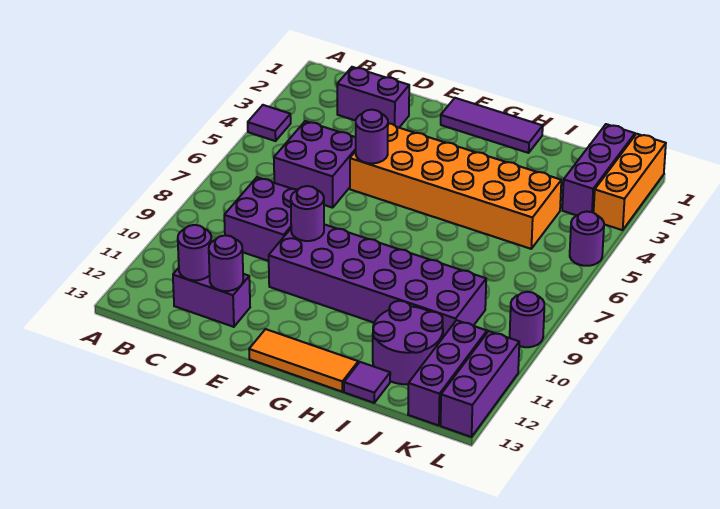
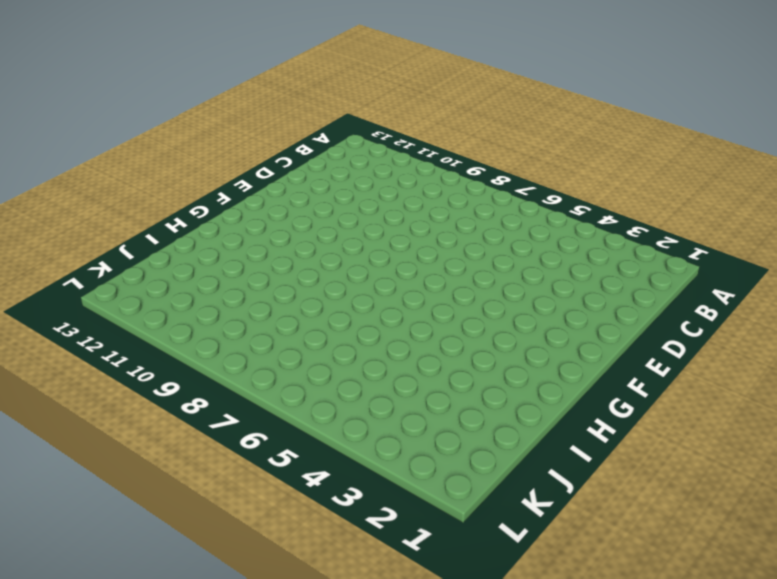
none -> purple 1x1 tile [248,105,291,141]
none -> purple 1x2 brick [337,67,409,128]
none -> purple 2x2 brick [274,121,356,208]

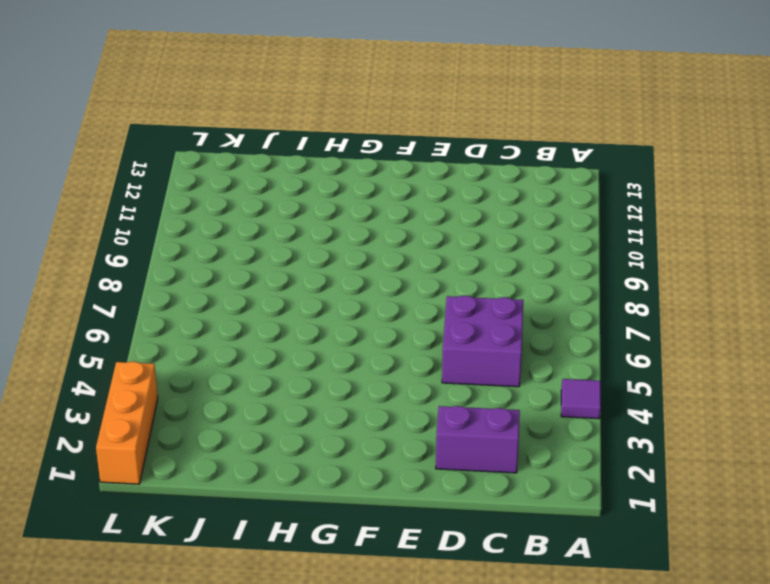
none -> purple 2x2 brick [224,177,298,261]
none -> purple 1x2 brick [173,268,250,327]
none -> orange 2x6 brick [350,123,561,249]

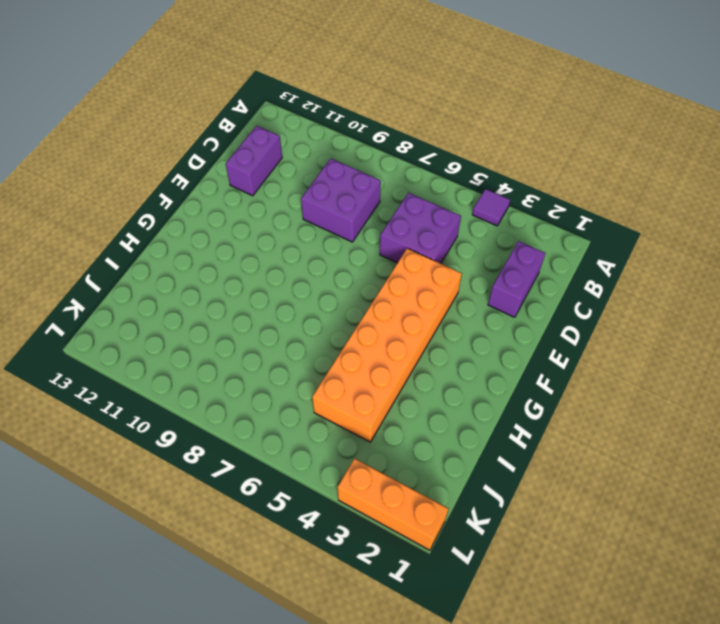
none -> purple 2x6 brick [269,224,486,337]
none -> purple 1x3 tile [441,98,543,153]
none -> orange 1x3 tile [249,329,358,392]

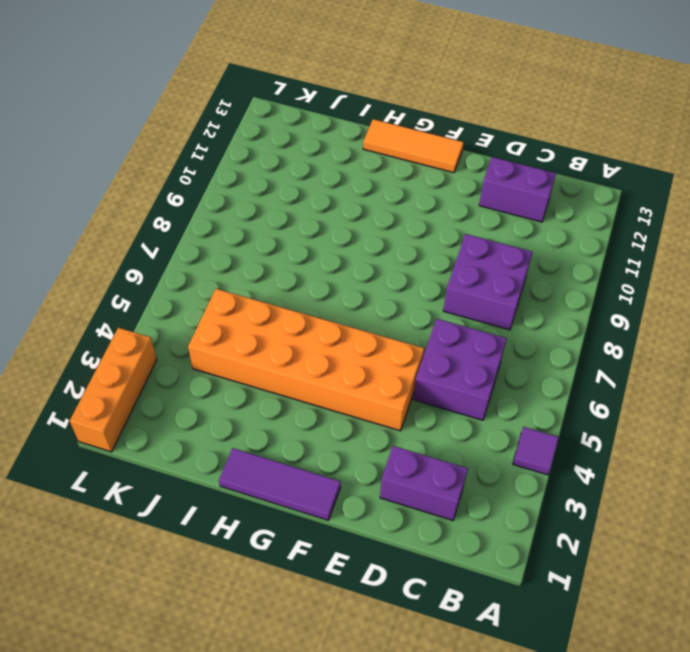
none -> purple 2x6 brick [269,224,486,337]
none -> purple 2x2 round brick [373,301,443,385]
none -> purple 1x1 tile [344,362,390,403]

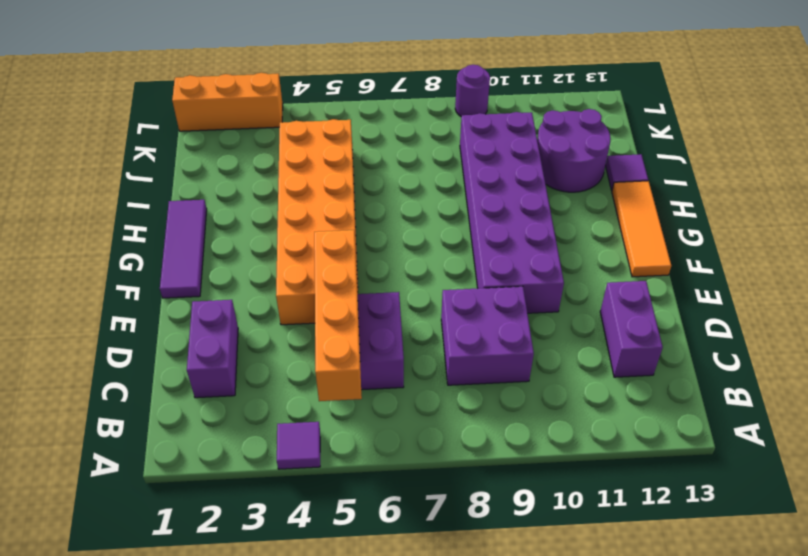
orange 1x4 brick [314,230,362,401] -> purple 1x1 round brick [356,110,388,163]
none -> purple 1x3 brick [562,124,635,215]
none -> purple 1x3 brick [408,320,487,426]
none -> purple 1x1 round brick [570,212,604,266]

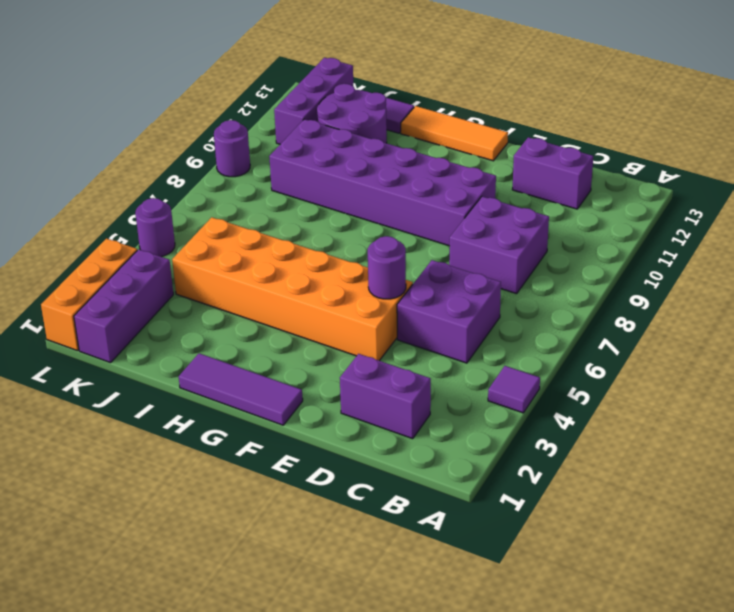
none -> purple 1x3 brick [441,331,519,437]
none -> purple 1x1 round brick [178,225,211,280]
none -> purple 1x1 round brick [209,235,243,291]

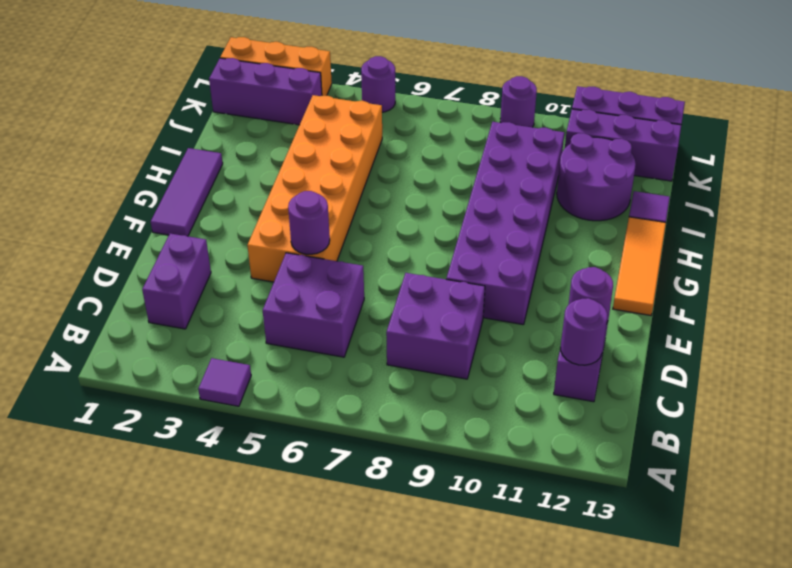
none -> purple 1x1 round brick [291,186,324,241]

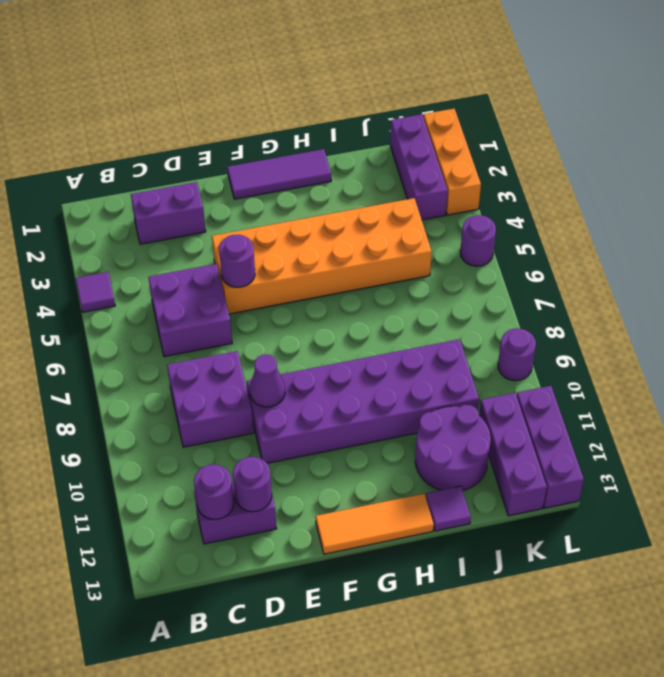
purple 1x1 cone [250,354,285,407] -> purple 1x1 round brick [291,186,324,241]

